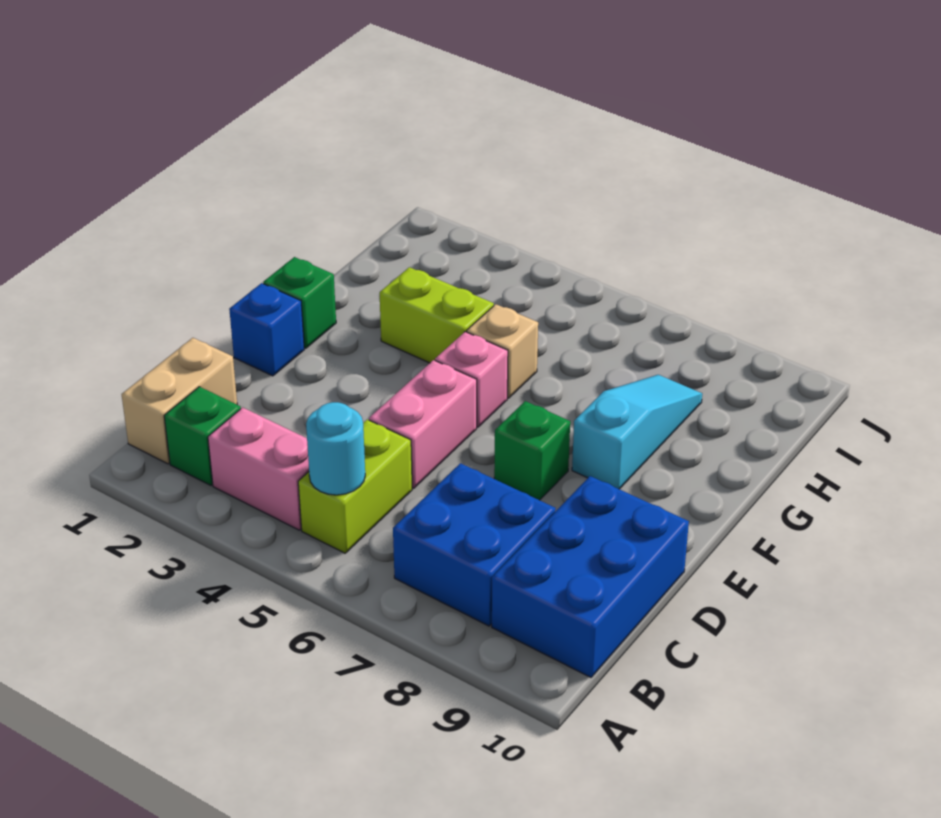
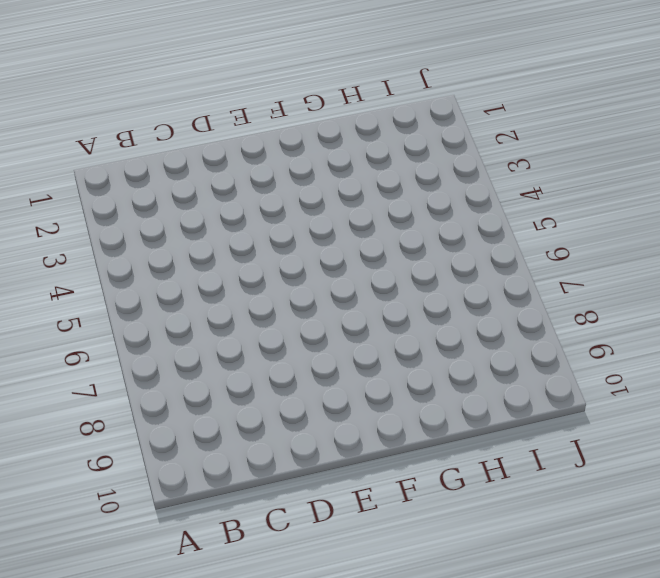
none -> tan 1x2 brick [122,338,237,464]
none -> green 1x1 brick [164,387,241,485]
none -> pink 1x2 brick [208,407,309,530]

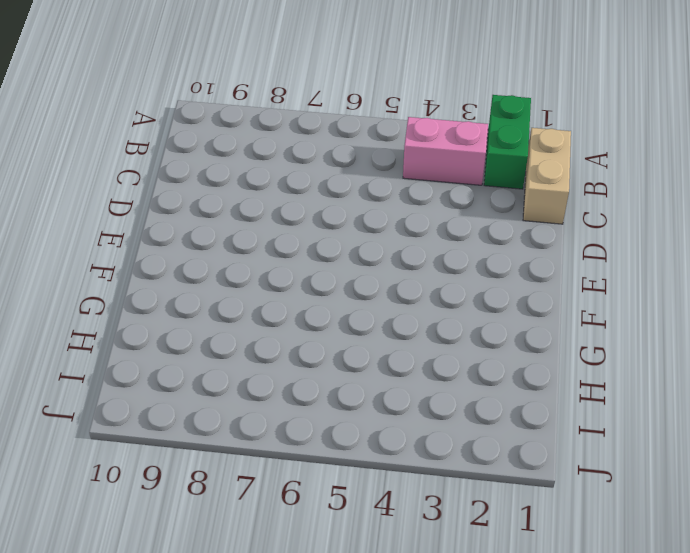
green 1x2 brick [484,95,531,189] -> green 1x1 brick [164,387,241,485]
none -> lime 1x2 brick [298,420,412,553]
none -> blue 2x2 brick [393,463,556,626]
none -> blue 2x3 brick [492,476,689,677]

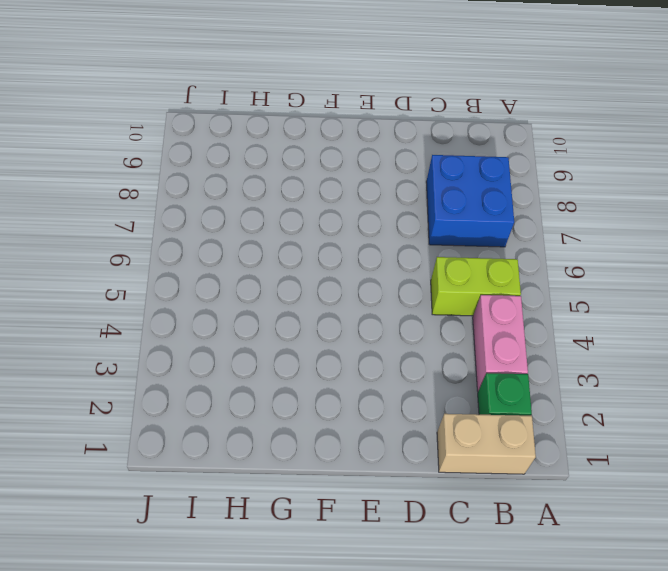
none -> blue 2x3 brick [492,476,689,677]
none -> pink 1x2 brick [369,360,477,488]
none -> blue 1x1 brick [229,283,304,376]

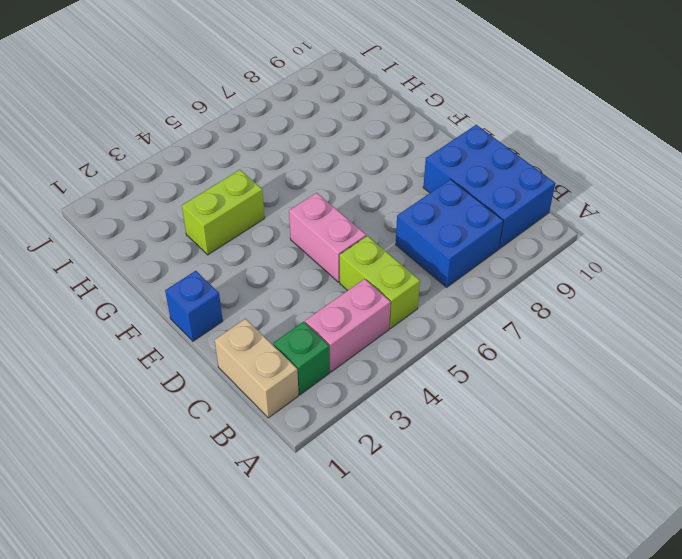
none -> green 1x1 brick [494,401,570,500]
none -> green 1x1 brick [263,257,336,348]
none -> pink 1x1 brick [435,332,508,427]

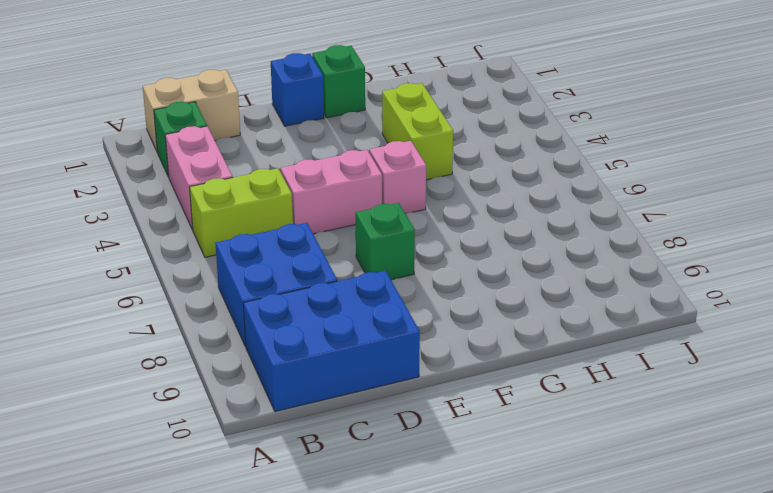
none -> cyan 1x3 slope [572,375,702,489]
none -> tan 1x1 brick [467,304,538,398]
none -> cyan 1x1 round brick [306,402,365,495]

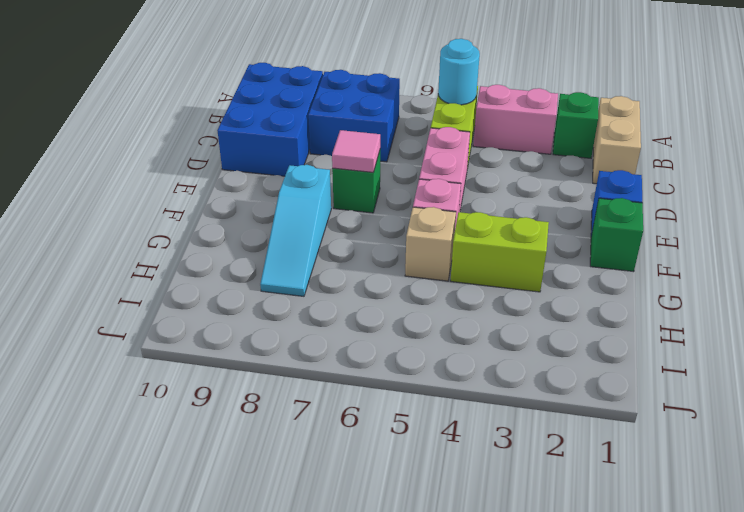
pink 1x1 tile [332,130,380,173] -> none

